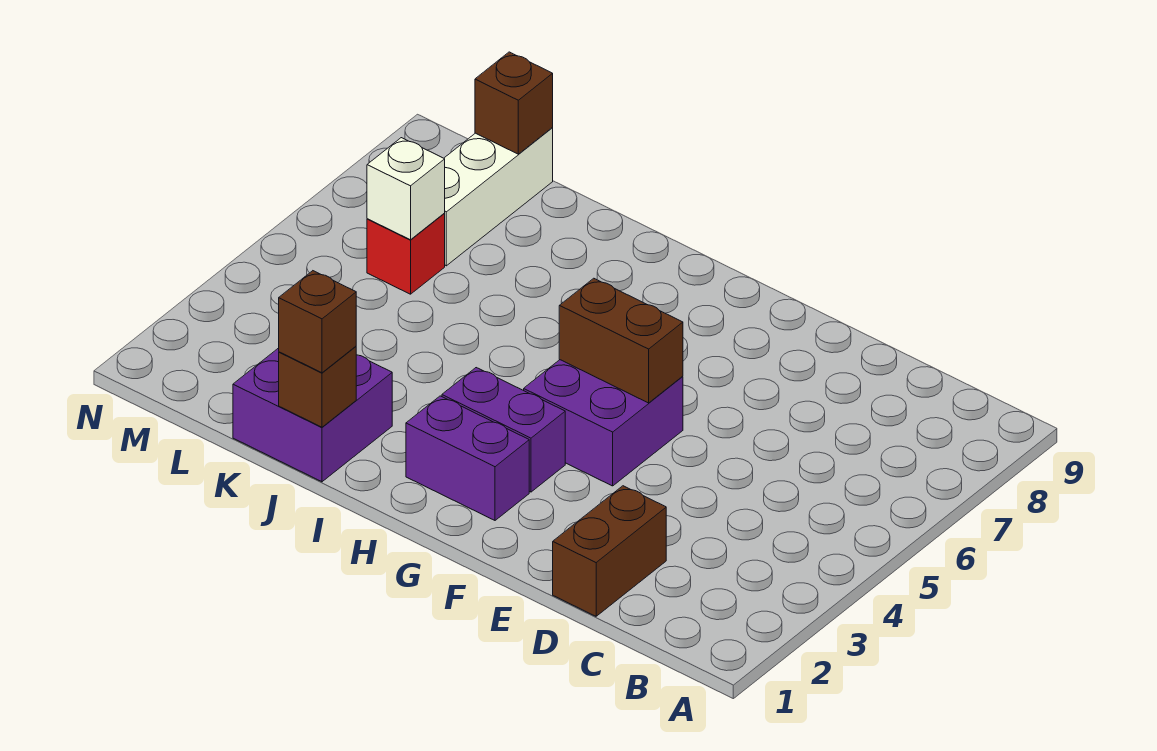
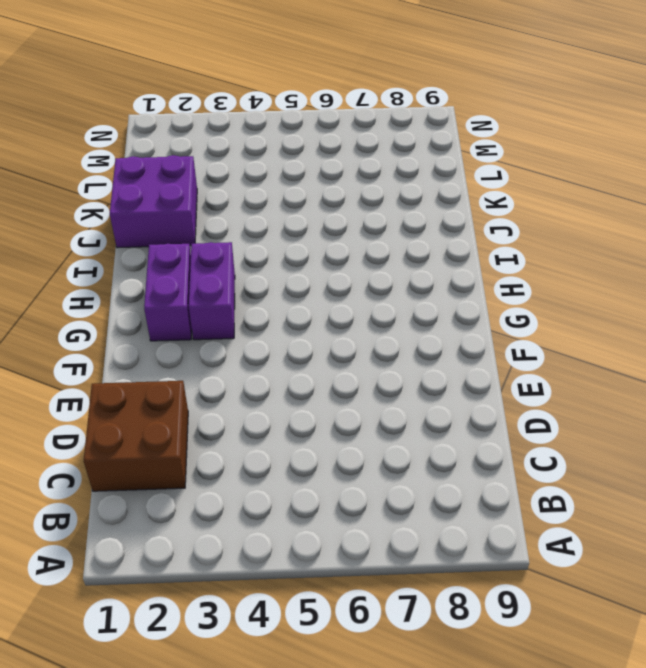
brown 2x2 brick [84,381,188,491] -> brown 1x2 brick [553,486,666,616]
none -> purple 2x2 brick [524,360,683,486]
none -> red 1x1 brick [367,214,445,294]
none -> white 1x3 brick [444,128,553,266]

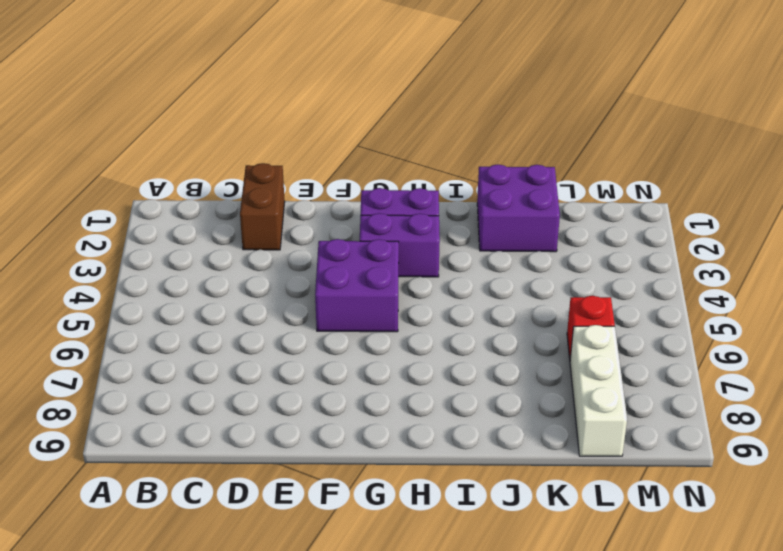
none -> brown 1x2 brick [559,278,683,403]
none -> brown 1x1 brick [279,346,356,427]
none -> white 1x1 brick [367,138,445,240]

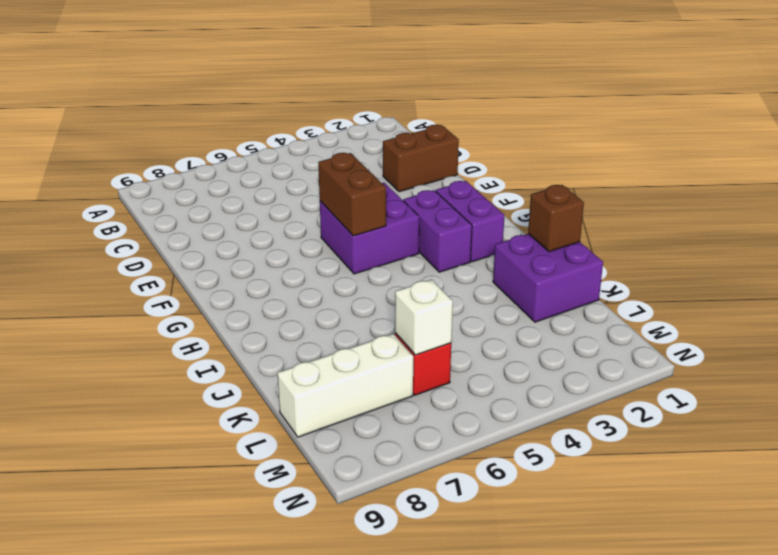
none -> brown 1x1 brick [475,52,553,154]
none -> brown 1x1 brick [279,271,356,373]

